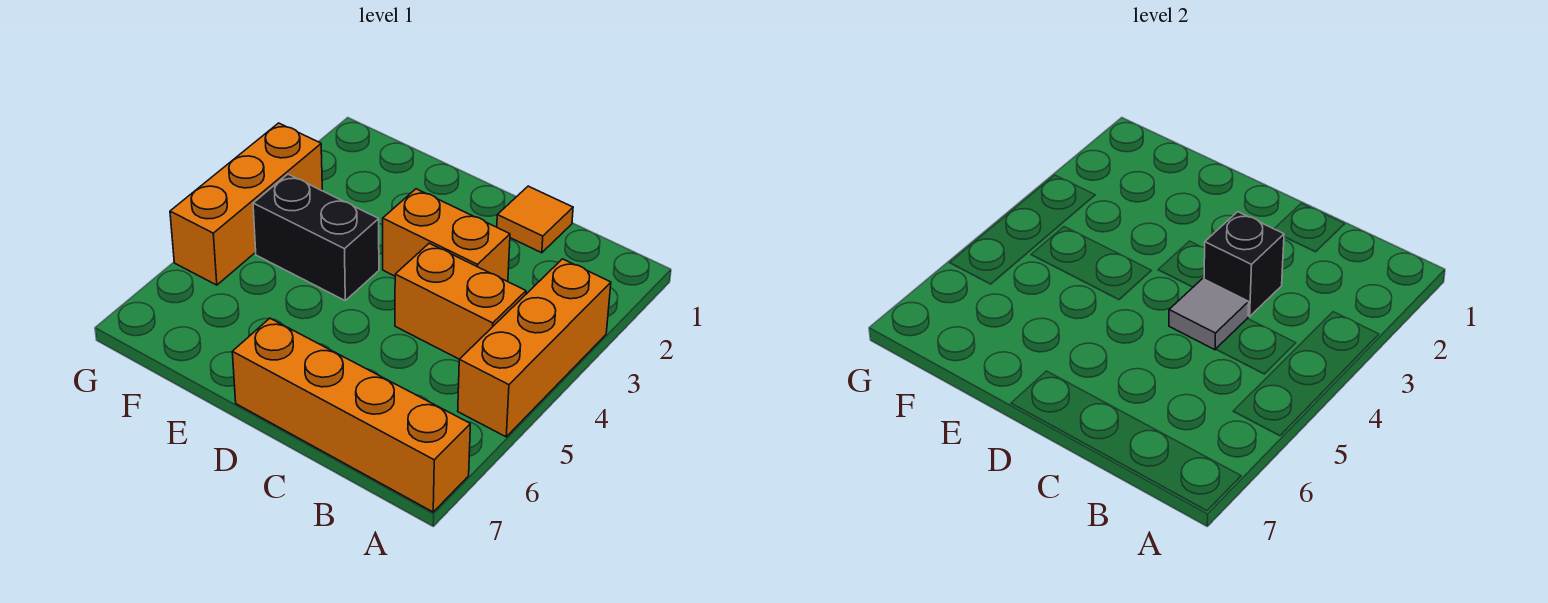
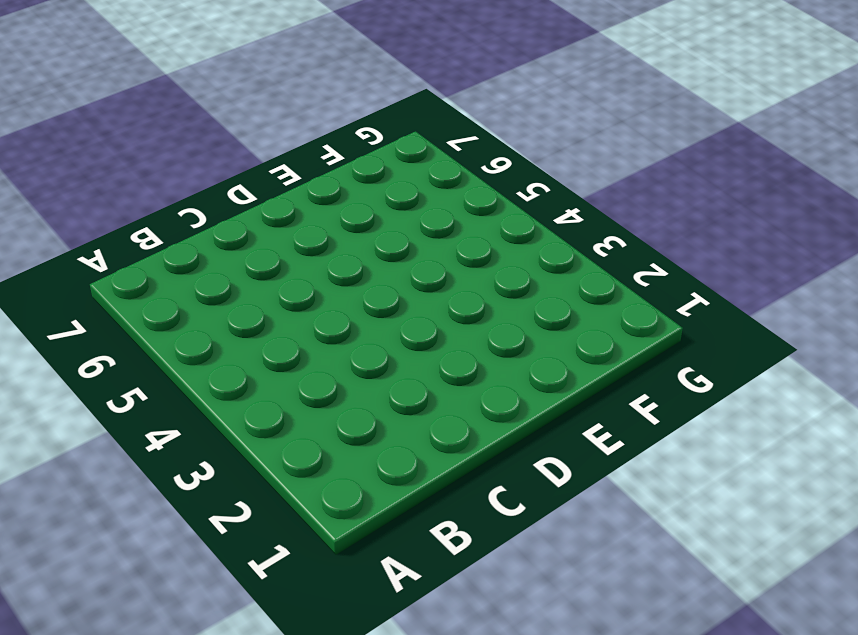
none -> orange 1x3 brick [458,259,611,437]
none -> orange 1x4 brick [232,318,470,512]

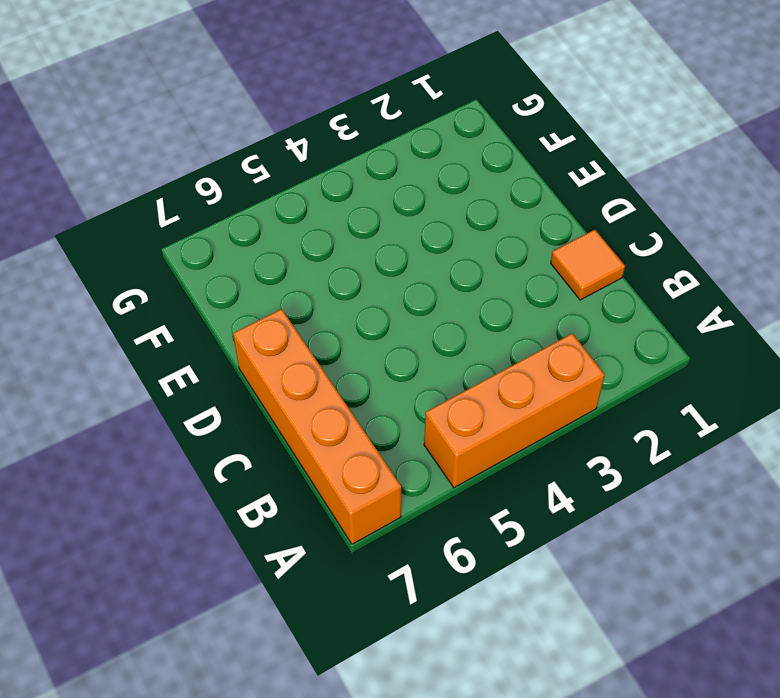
none -> orange 1x2 brick [395,243,526,359]
none -> orange 1x2 brick [383,189,510,282]

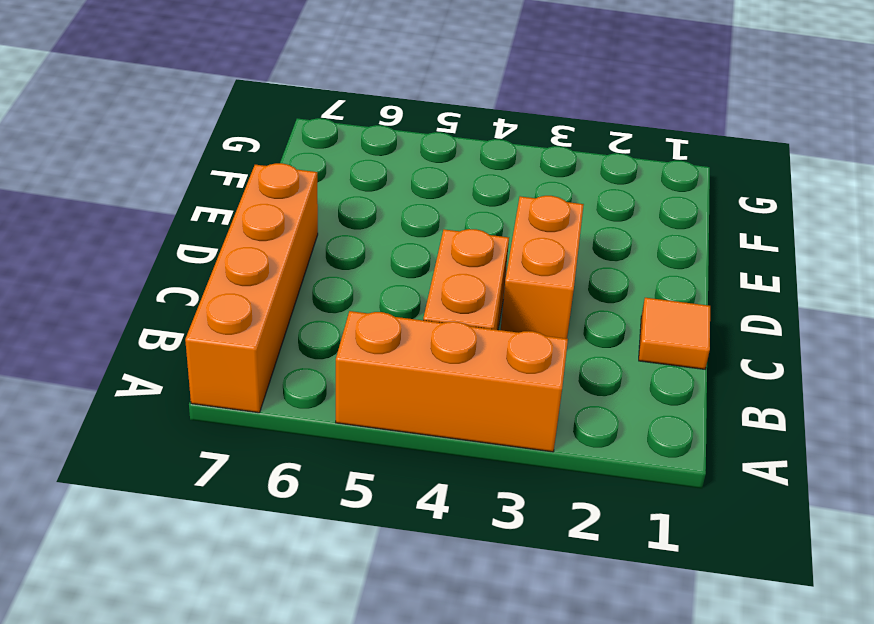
none -> black 1x2 brick [253,174,379,301]
none -> orange 1x3 brick [170,123,322,285]

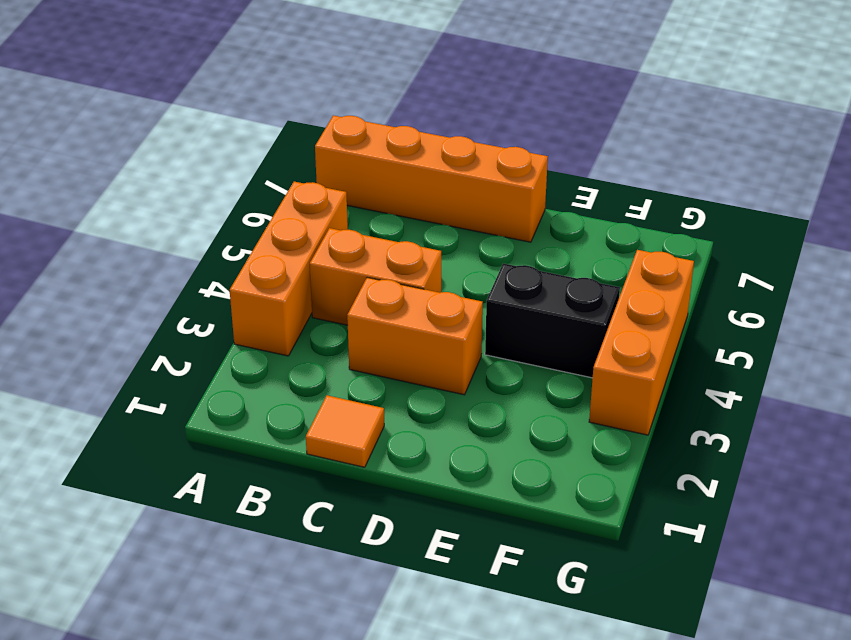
none -> black 1x1 brick [1204,212,1284,316]
none -> grey 1x1 tile [1169,279,1249,350]

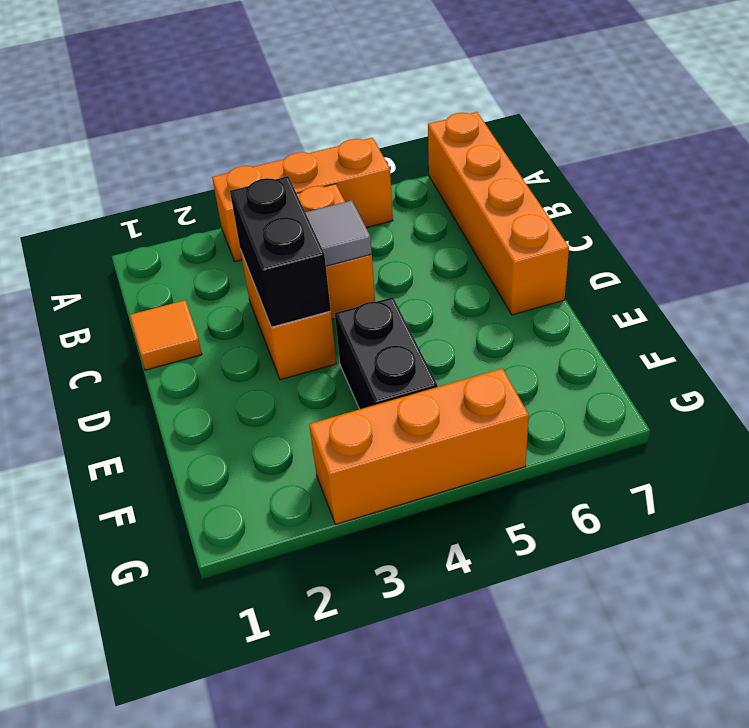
black 1x2 brick [230,176,331,327] -> black 1x1 brick [1204,212,1284,316]

